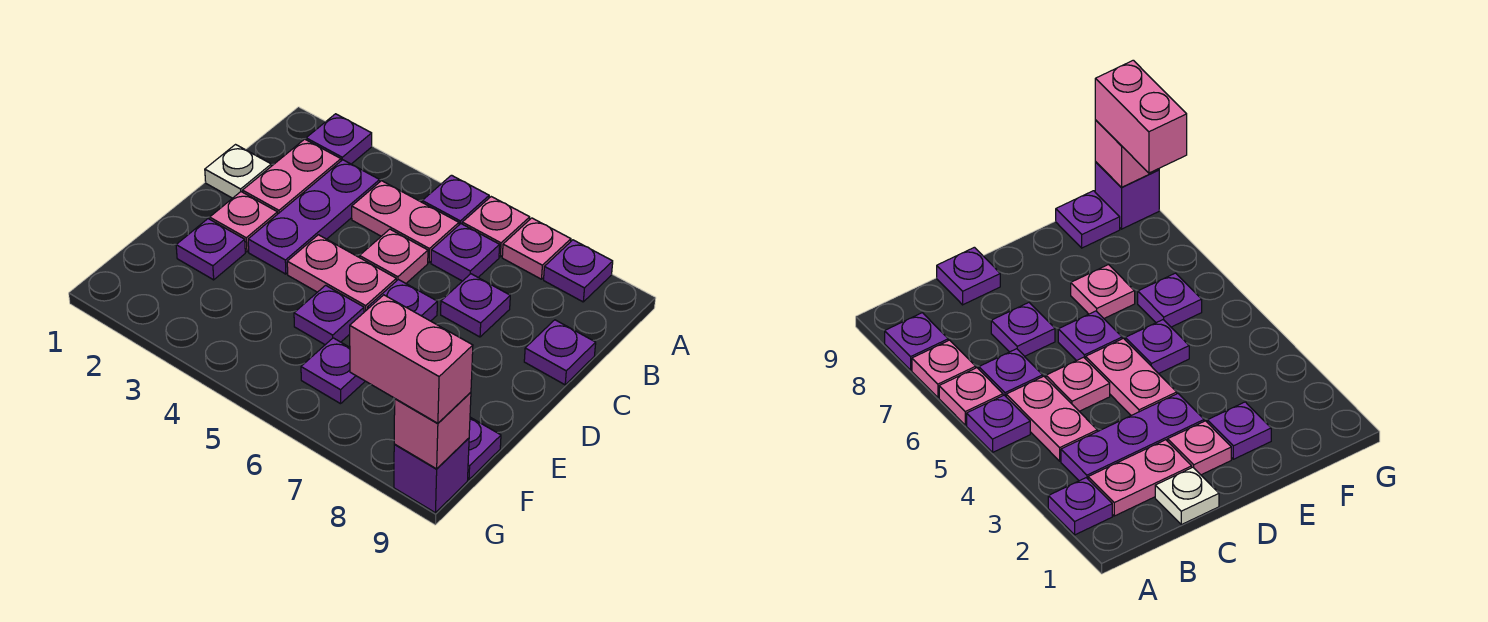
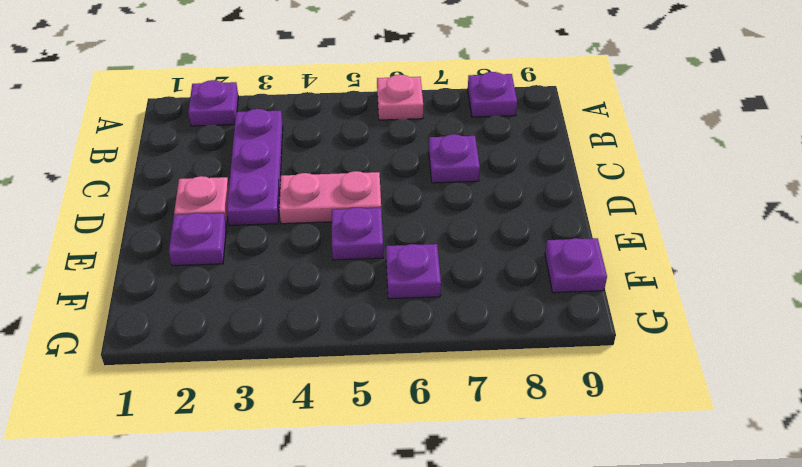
none -> purple 1x1 plate [422,175,489,225]
none -> pink 1x1 plate [502,218,571,279]
none -> pink 1x2 plate [243,139,341,214]

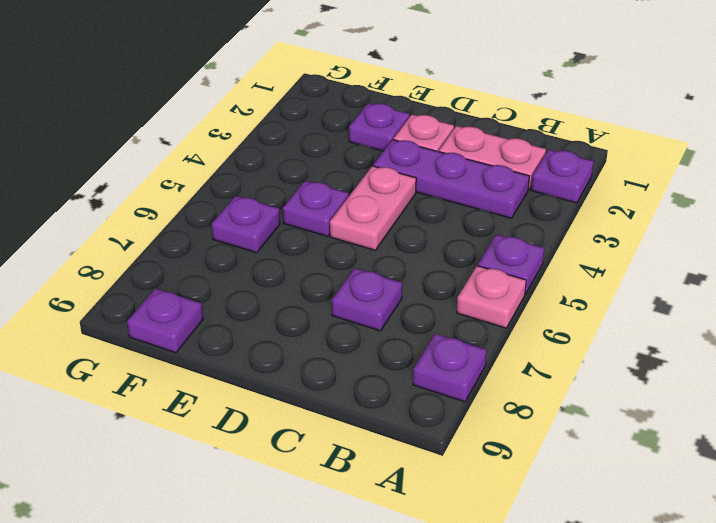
none -> pink 1x1 plate [502,218,571,279]
none -> pink 1x2 plate [352,181,459,262]
none -> purple 1x1 plate [431,224,500,281]

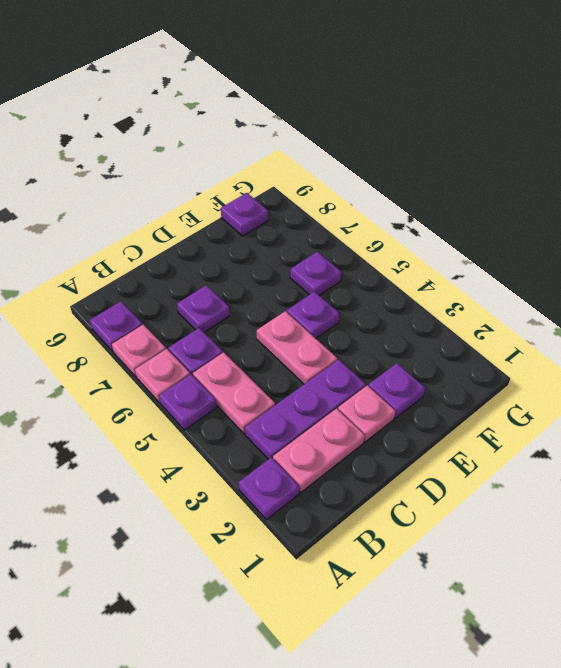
none -> white 1x1 plate [205,145,271,198]
none -> pink 1x1 plate [360,229,428,283]
none -> purple 1x1 plate [524,320,596,385]

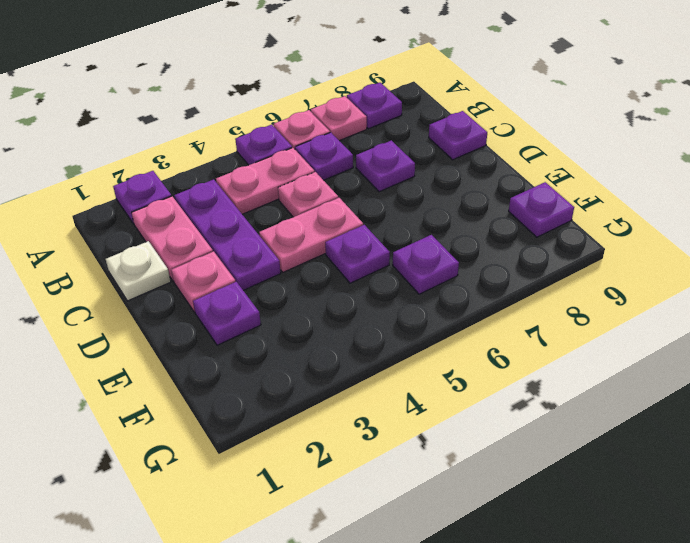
none -> purple 1x1 plate [368,280,437,321]
none -> pink 1x1 plate [1071,265,1135,318]
none -> purple 1x1 brick [394,438,469,513]

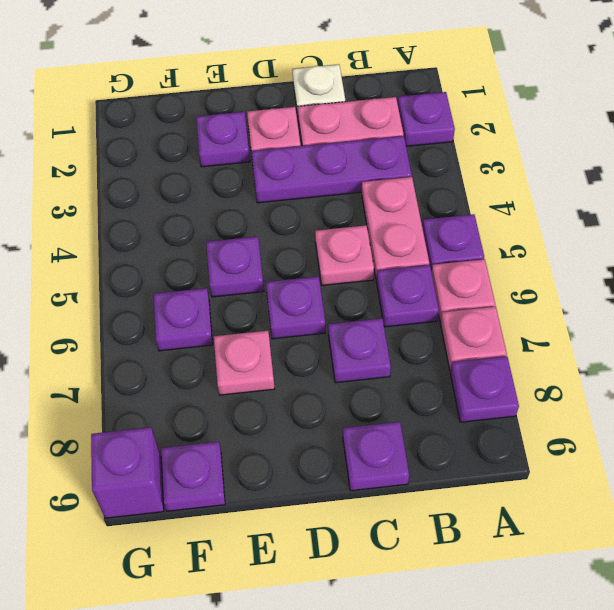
none -> pink 1x2 plate [287,235,396,312]
none -> pink 1x1 brick [394,392,471,469]
none -> pink 1x2 brick [350,295,473,423]

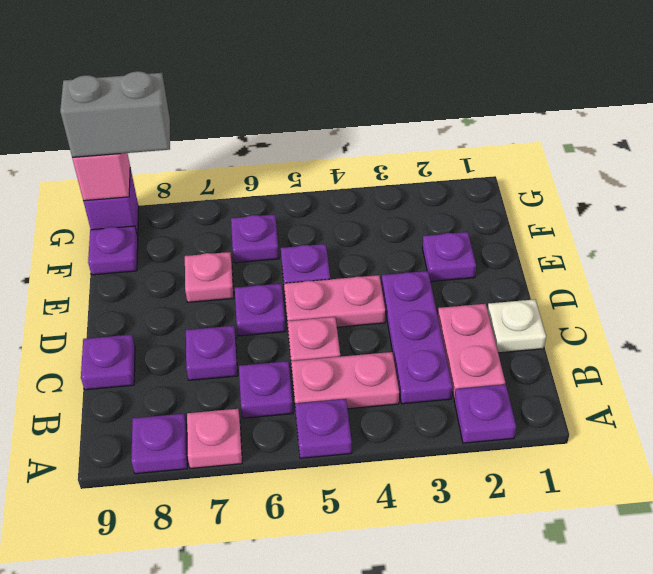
grey 1x2 brick [60,71,170,157] -> pink 1x2 brick [350,295,473,423]
none -> pink 1x1 plate [462,197,530,257]
none -> pink 1x1 plate [210,192,278,252]

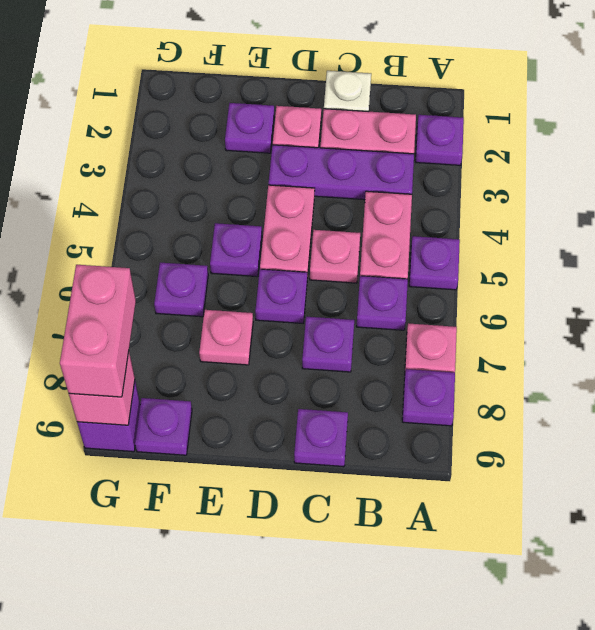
none -> pink 1x1 plate [462,197,530,257]

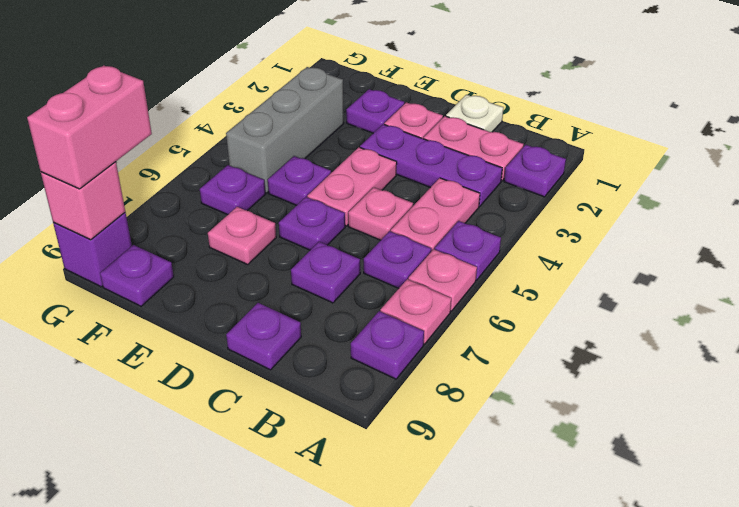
grey 1x3 brick [226,67,344,193] -> none

